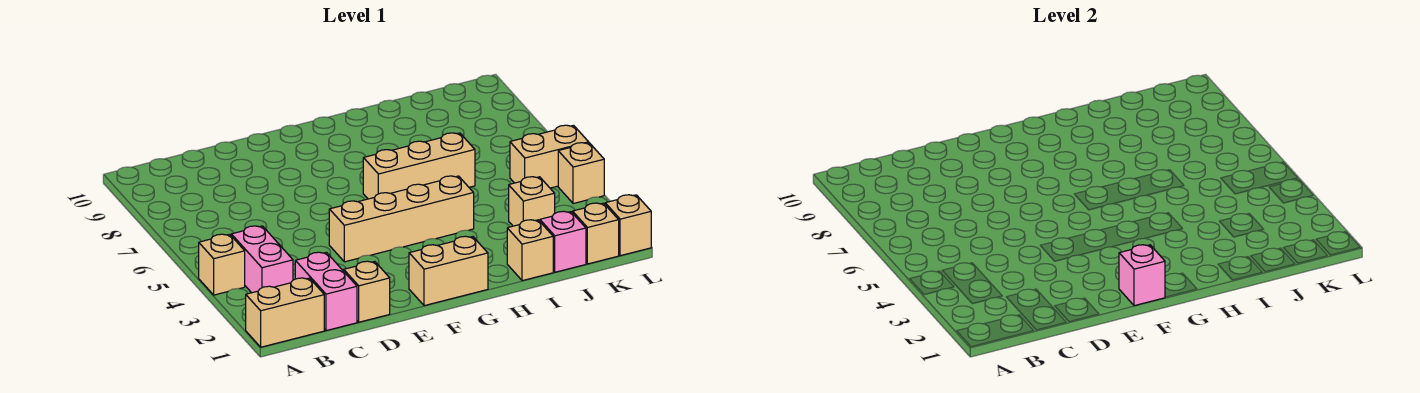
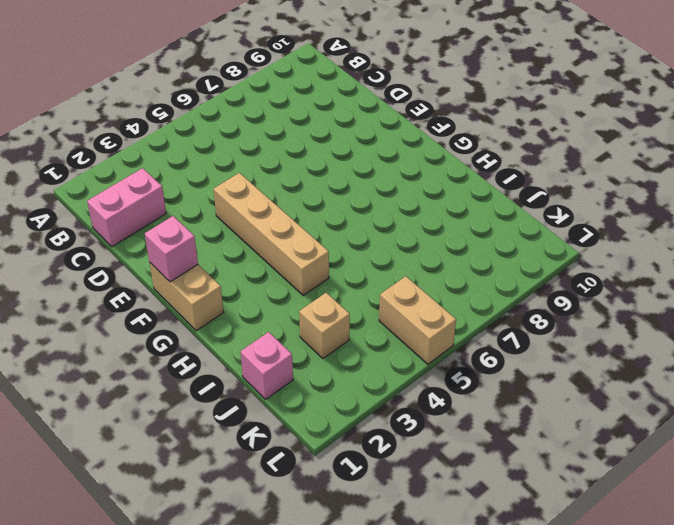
none -> tan 1x2 brick [246,278,324,347]
none -> tan 1x1 brick [199,234,245,295]
none -> pink 1x2 brick [231,226,293,293]

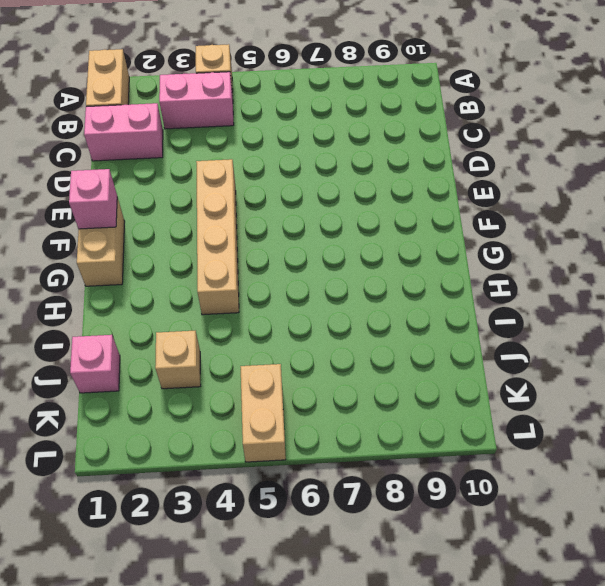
none -> tan 1x1 brick [344,261,390,322]
none -> tan 1x3 brick [363,133,475,199]
none -> tan 1x1 brick [507,220,553,281]

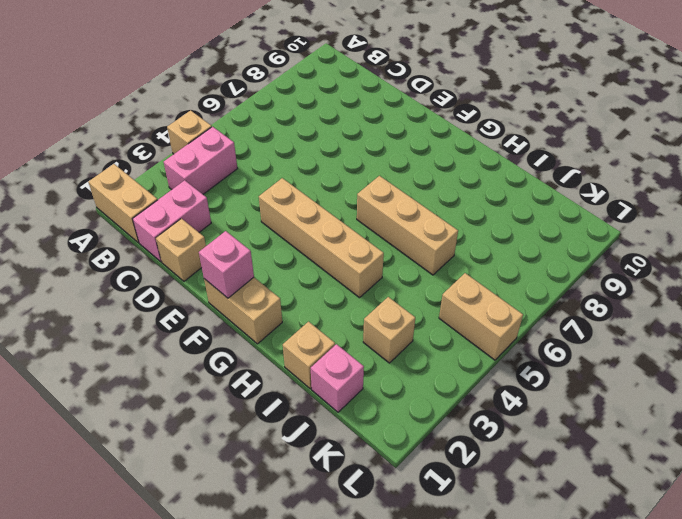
none -> tan 1x1 brick [573,203,619,264]
none -> tan 1x1 brick [605,195,651,256]
none -> tan 1x1 brick [558,143,604,204]

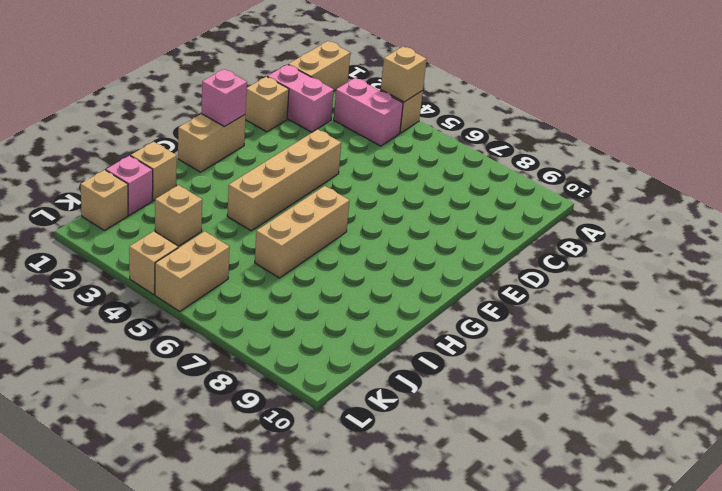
tan 1x1 brick [381,47,427,102] -> tan 1x1 brick moved to [605,195,651,256]

